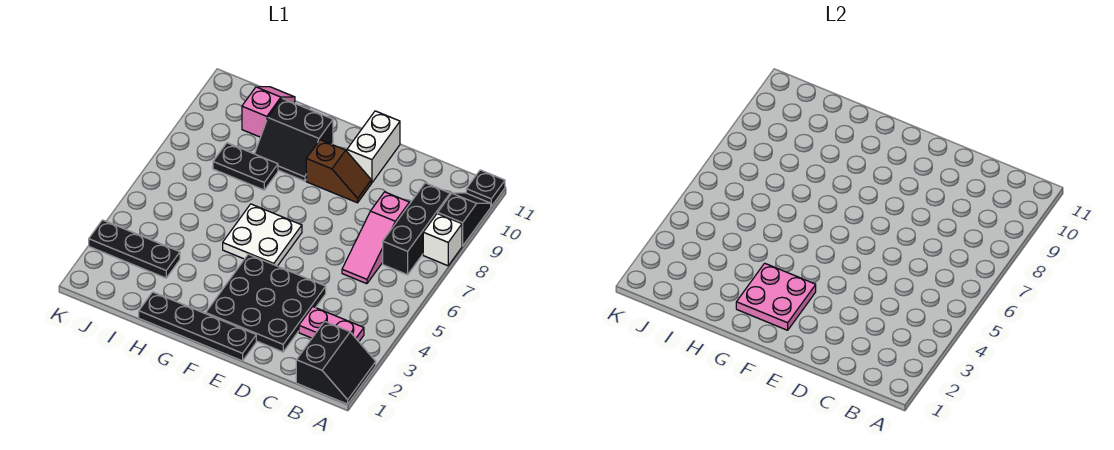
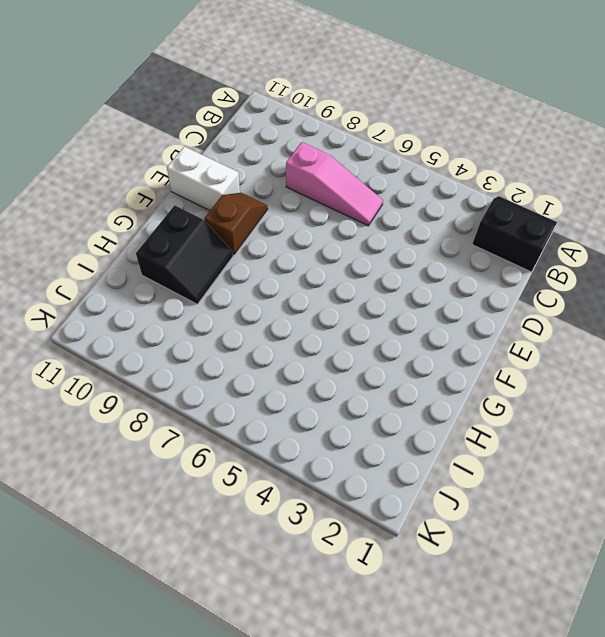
none -> white 1x1 brick [423,213,462,266]
none -> black 1x2 slope [438,193,491,246]
none -> black 1x1 plate [466,170,505,206]

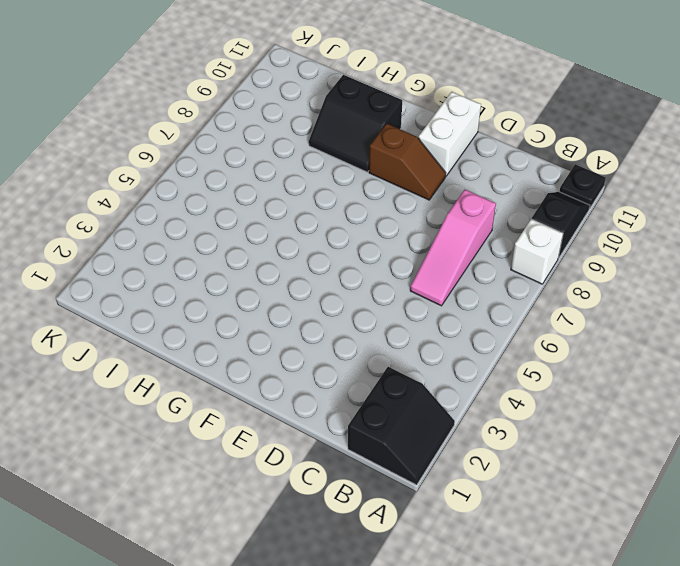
none -> pink 1x2 plate [299,307,364,341]
none -> black 1x3 brick [383,183,450,275]
none -> black 3x3 plate [206,254,326,352]

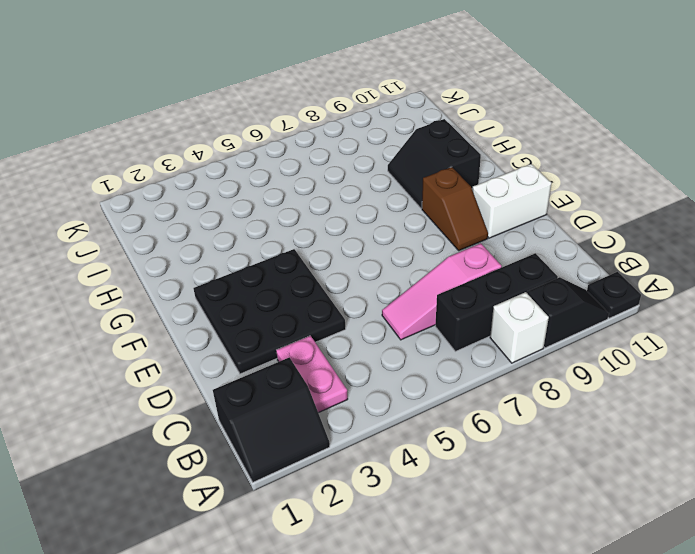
none -> black 1x4 plate [139,292,256,361]
none -> white 2x2 plate [223,204,302,266]
none -> black 1x2 plate [213,143,278,190]

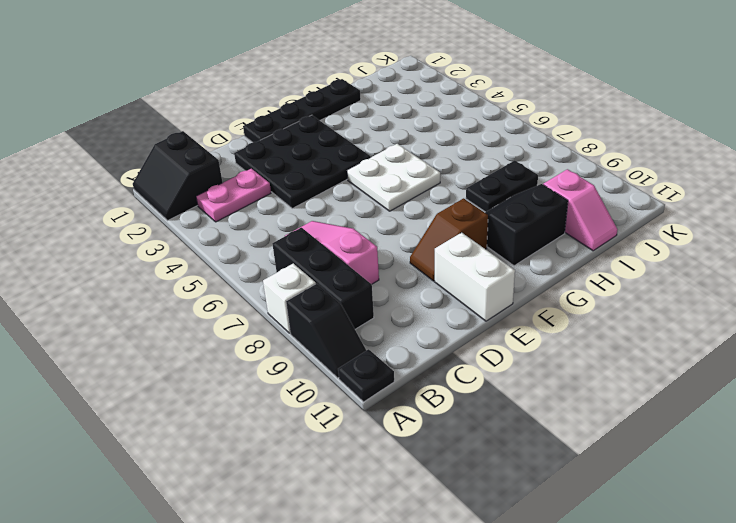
none -> black 1x3 plate [89,220,180,278]
none -> pink 2x2 plate [736,263,816,330]

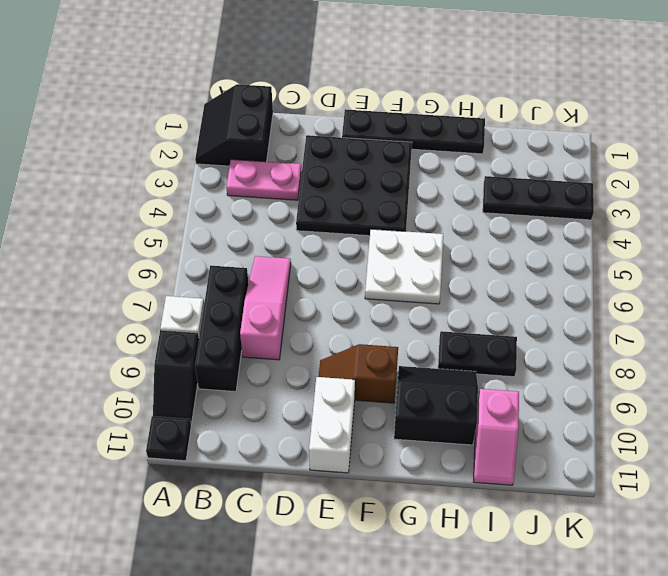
none -> pink 2x2 plate [736,263,816,330]

